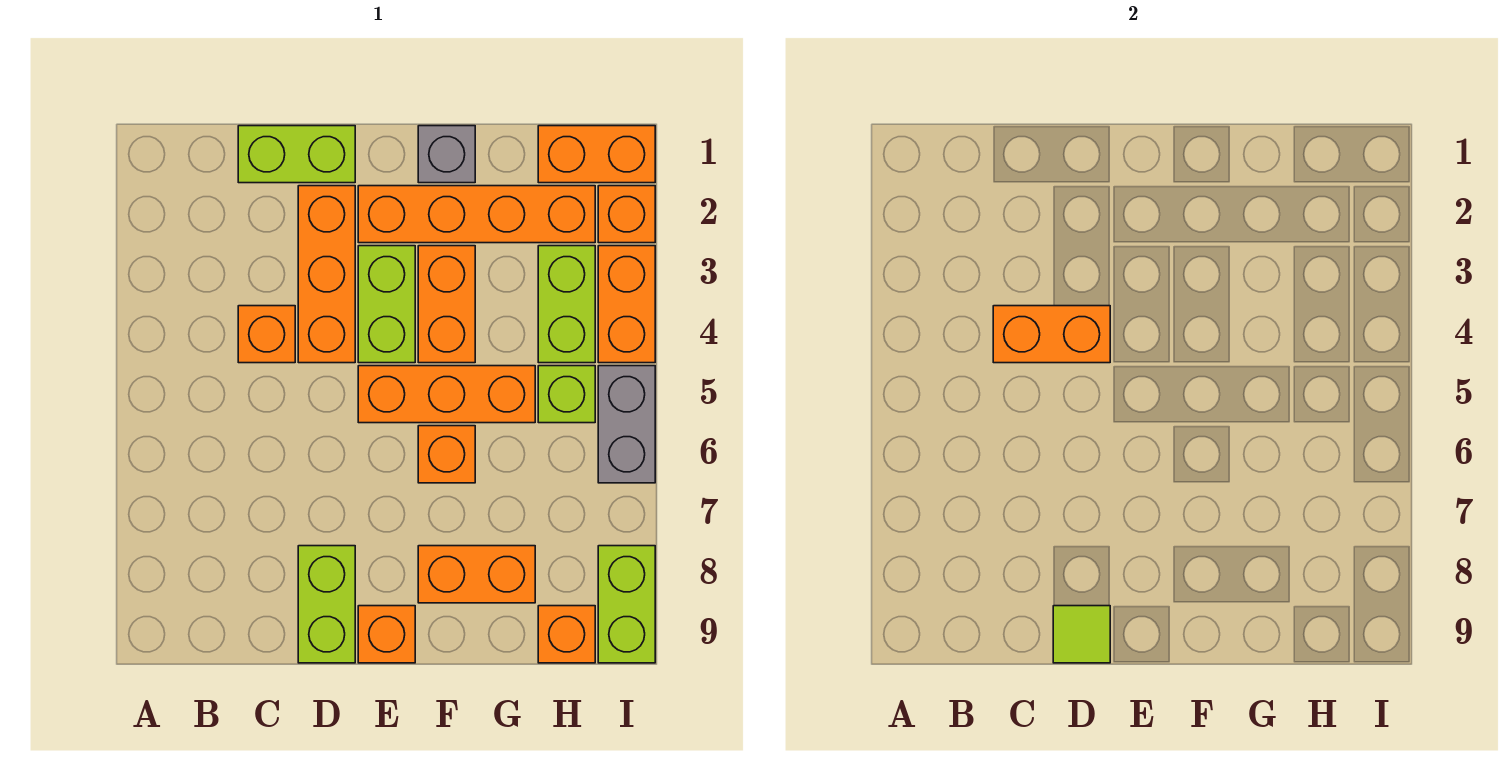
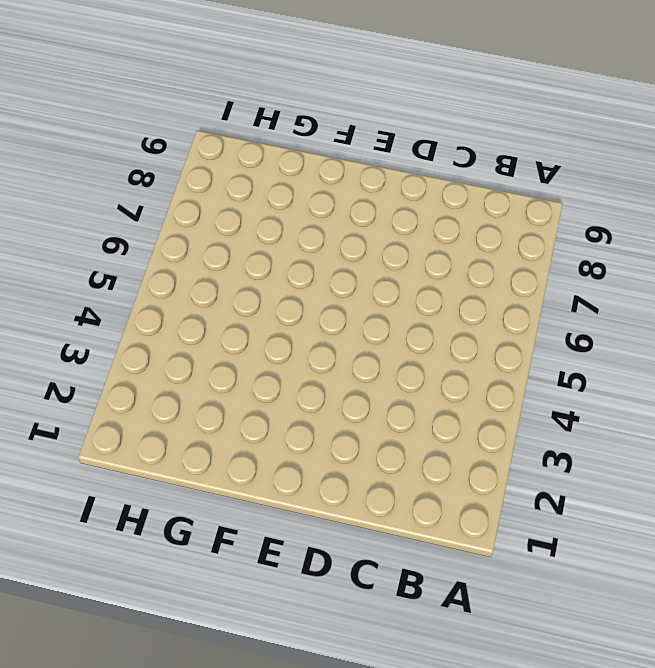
none -> lime 1x2 brick [238,126,355,183]
none -> orange 1x1 brick [238,306,295,363]
none -> orange 1x3 brick [298,186,355,363]

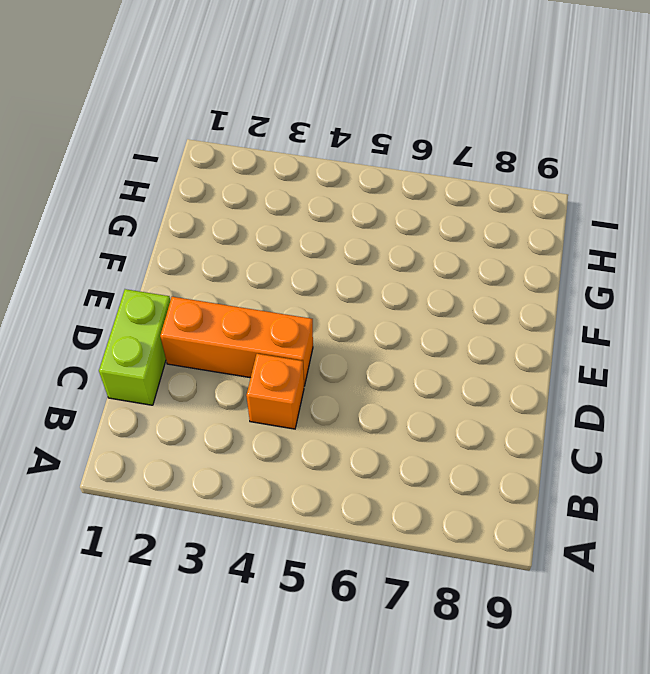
none -> lime 1x2 brick [298,546,355,663]
none -> orange 1x4 brick [358,186,595,243]
none -> lime 1x2 brick [358,246,415,363]

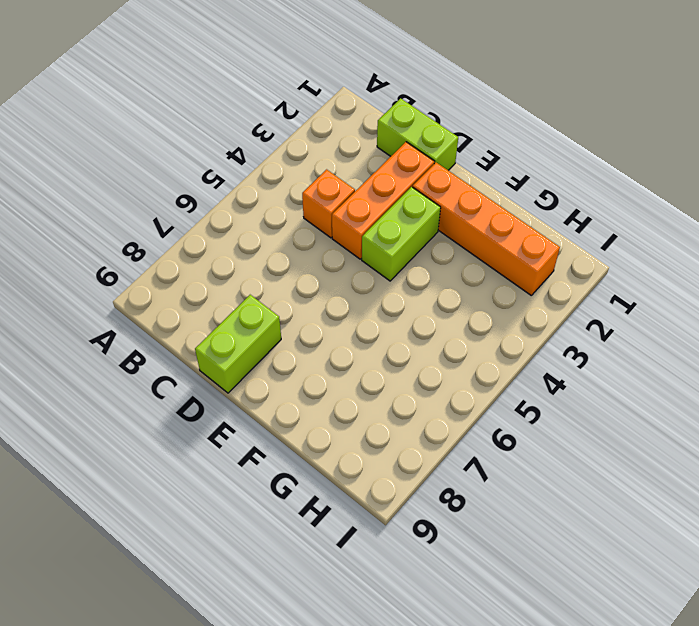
none -> orange 1x3 brick [358,366,535,423]
none -> orange 1x1 brick [358,606,415,663]
none -> grey 1x1 brick [418,126,475,183]

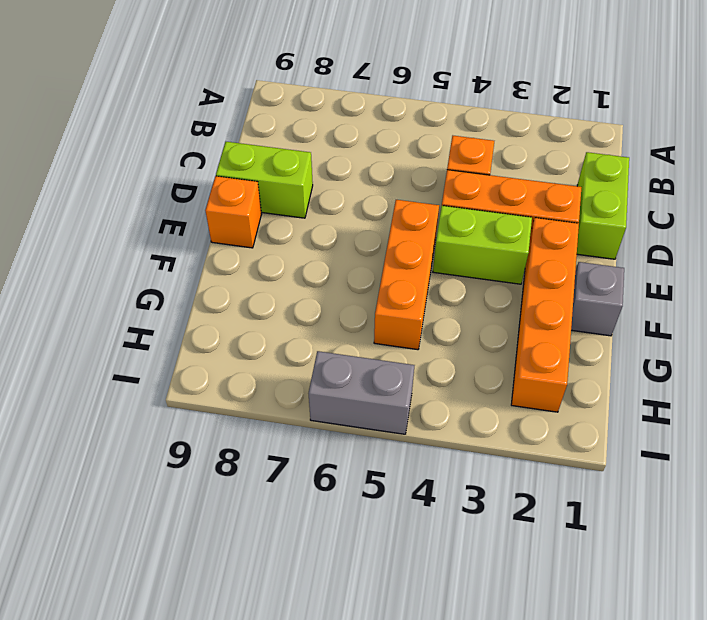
none -> orange 1x2 brick [418,246,475,363]
none -> orange 1x1 brick [418,426,475,483]
none -> orange 1x2 brick [418,546,535,603]

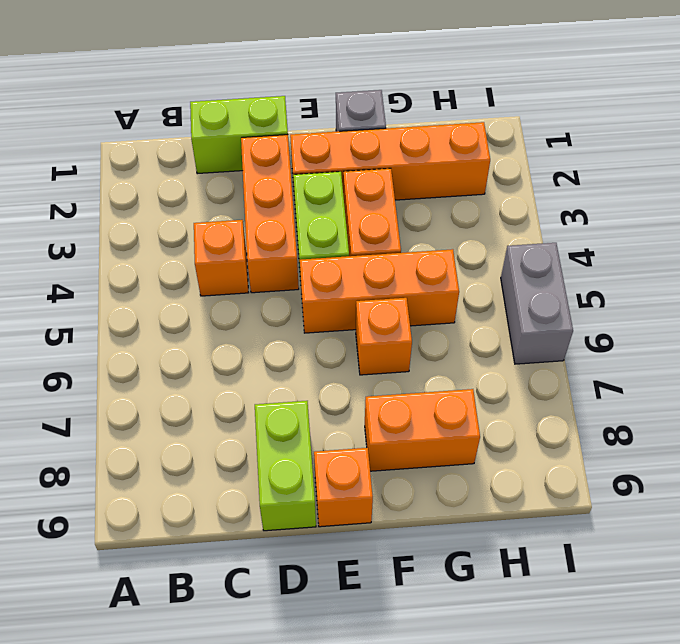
none -> orange 1x2 brick [538,126,655,183]
none -> lime 1x2 brick [538,246,595,363]
none -> lime 1x1 brick [538,366,595,423]

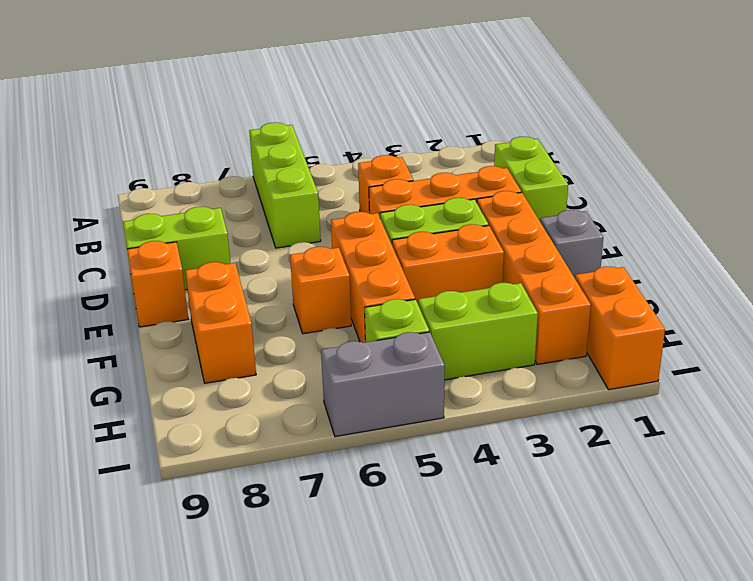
lime 1x3 brick [249,122,321,248] -> none
none -> orange 1x1 brick [538,606,595,663]
none -> orange 1x1 brick [598,186,655,243]
none -> orange 1x2 brick [598,246,655,363]

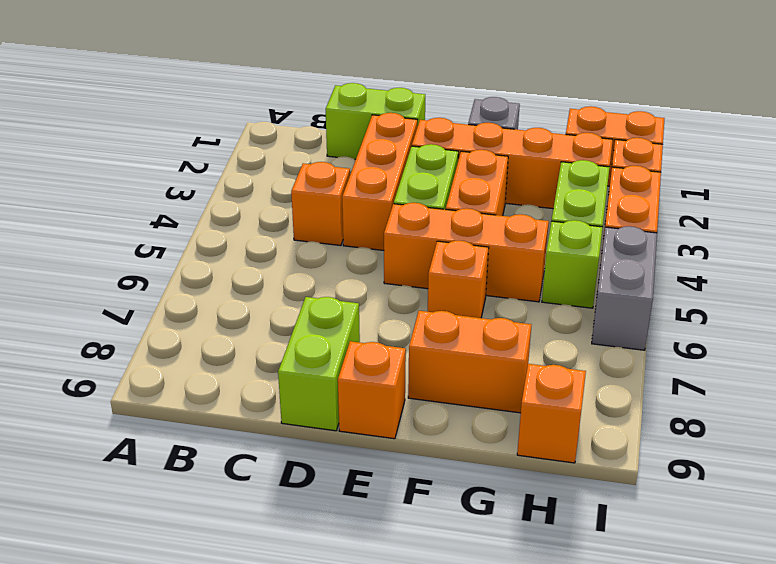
none -> lime 1x2 brick [598,546,655,663]
none -> orange 1x2 brick [993,306,1110,363]
none -> lime 1x1 tile [1053,606,1110,663]

